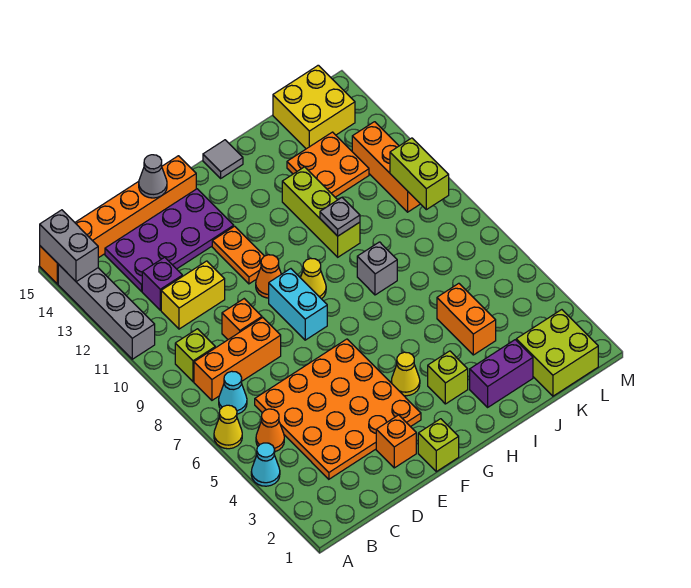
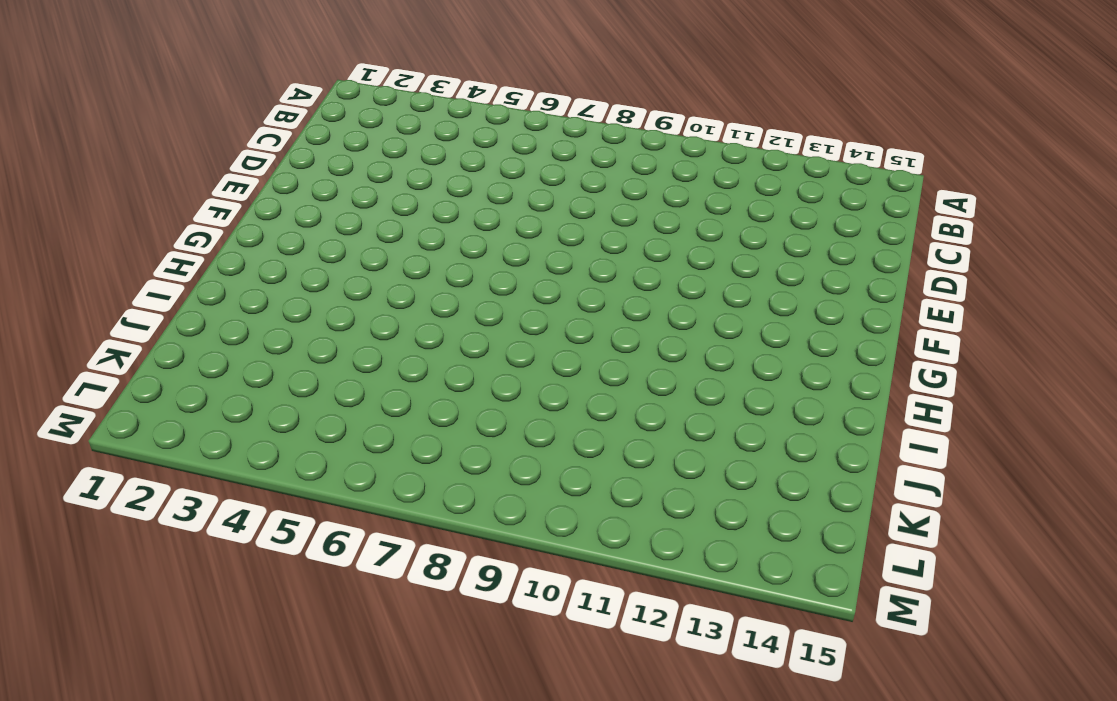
none -> cyan 1x1 cone [251,443,280,486]
none -> yellow 1x1 cone [214,405,242,449]
none -> grey 1x4 brick [58,264,155,359]
none -> orange 1x6 brick [40,156,196,284]

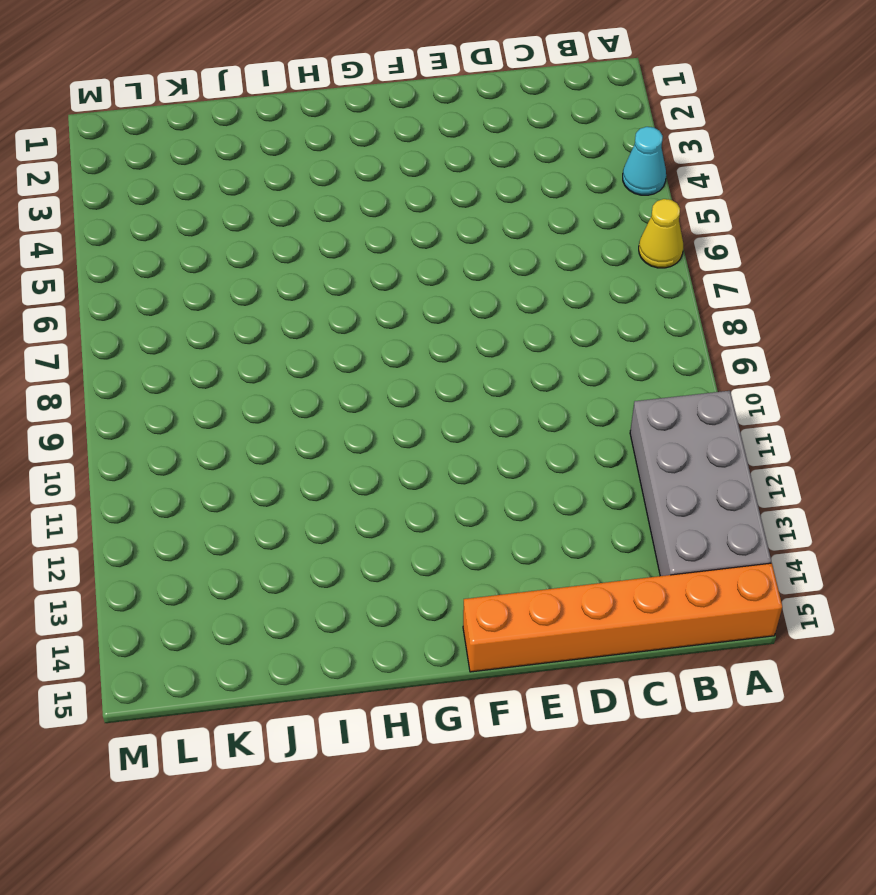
grey 2x4 brick [630,391,771,576] -> grey 1x4 brick [58,264,155,359]
none -> orange 1x1 cone [256,409,284,452]
none -> cyan 1x1 cone [219,371,247,414]
none -> orange 1x3 brick [194,318,281,400]
none -> lime 1x1 brick [175,329,215,382]

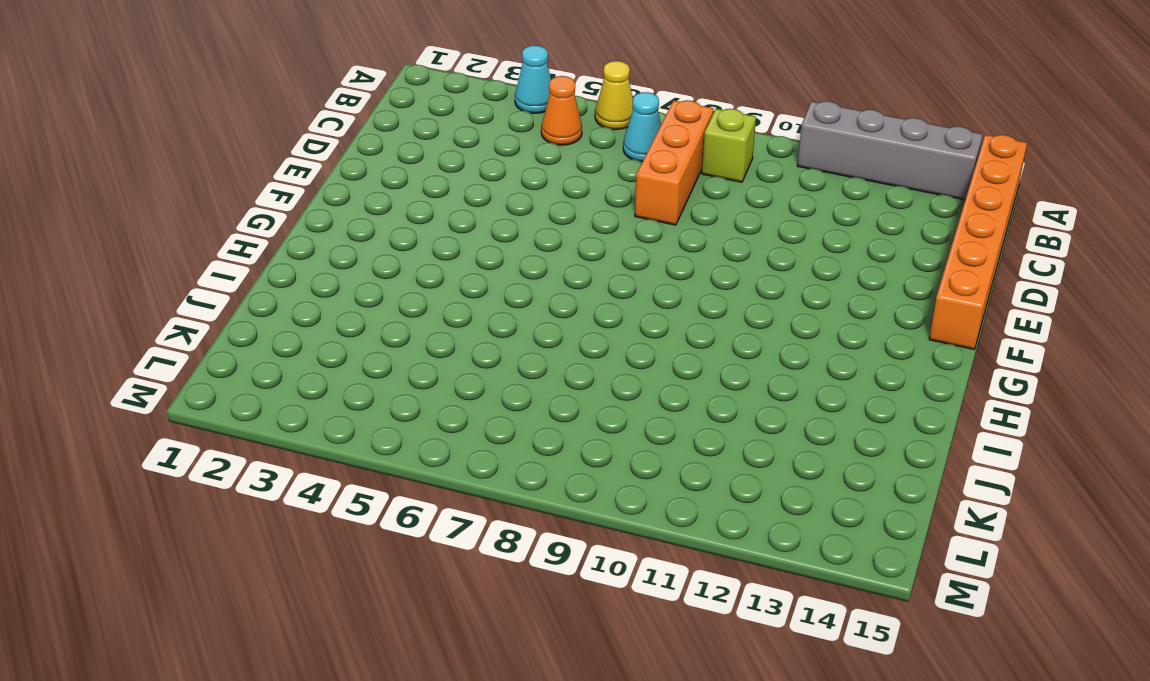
none -> orange 4x4 plate [255,339,421,479]
none -> yellow 1x2 brick [161,261,225,329]
none -> purple 1x1 brick [142,257,182,310]
none -> purple 2x4 plate [105,189,234,291]

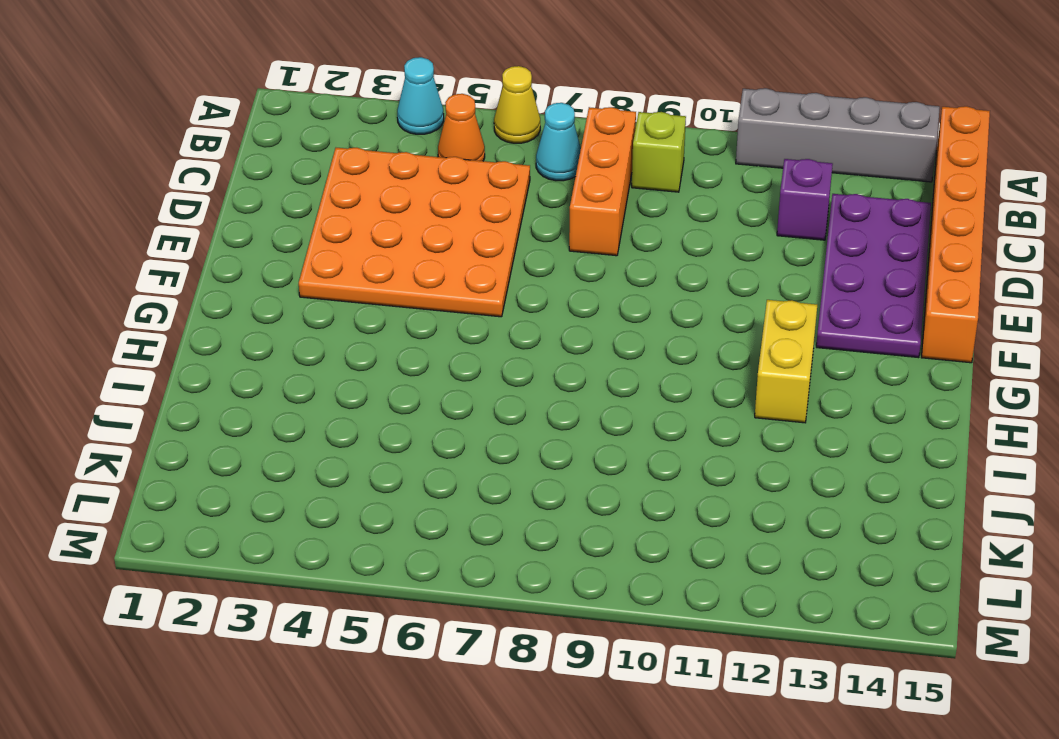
yellow 1x2 brick [755,300,817,423] -> yellow 1x2 brick moved to [161,261,225,329]
none -> orange 1x1 brick [222,299,262,340]
none -> orange 1x1 brick [376,415,416,468]
none -> lime 1x1 brick [418,419,459,472]
none -> cyan 1x2 brick [269,269,327,340]

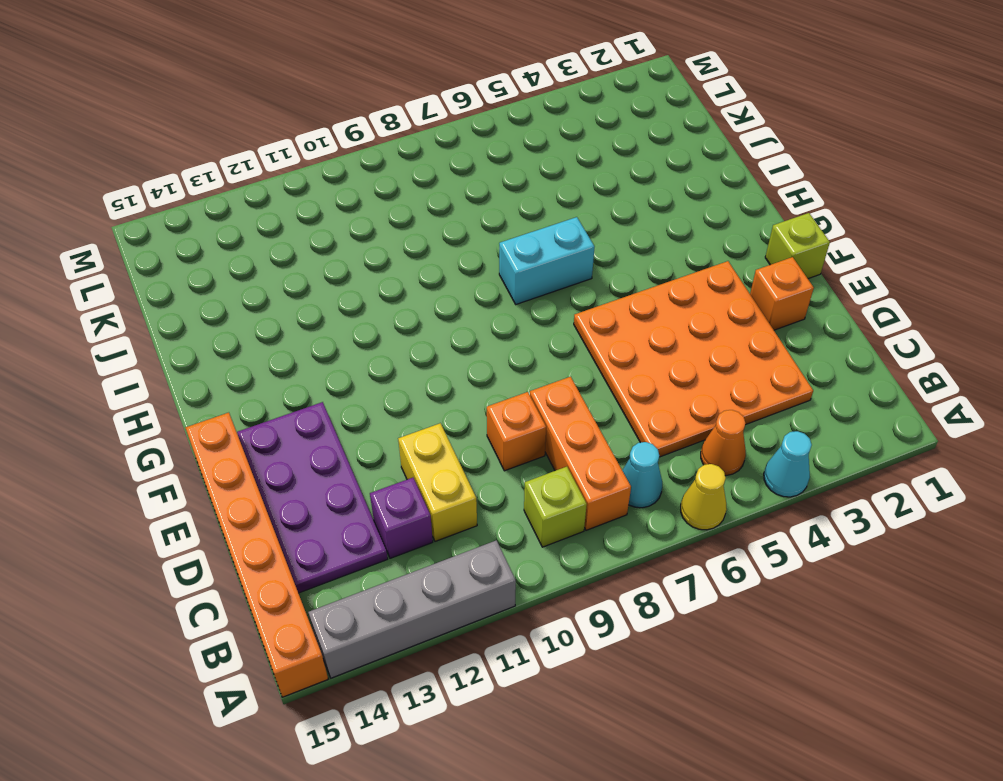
cyan 1x2 brick [499,217,595,304] -> cyan 1x2 brick moved to [269,269,327,340]
none -> orange 1x1 cone [256,255,281,298]
none -> orange 1x2 plate [212,226,264,284]
none -> yellow 1x1 cone [391,352,420,396]
none -> yellow 1x1 cone [301,258,326,299]

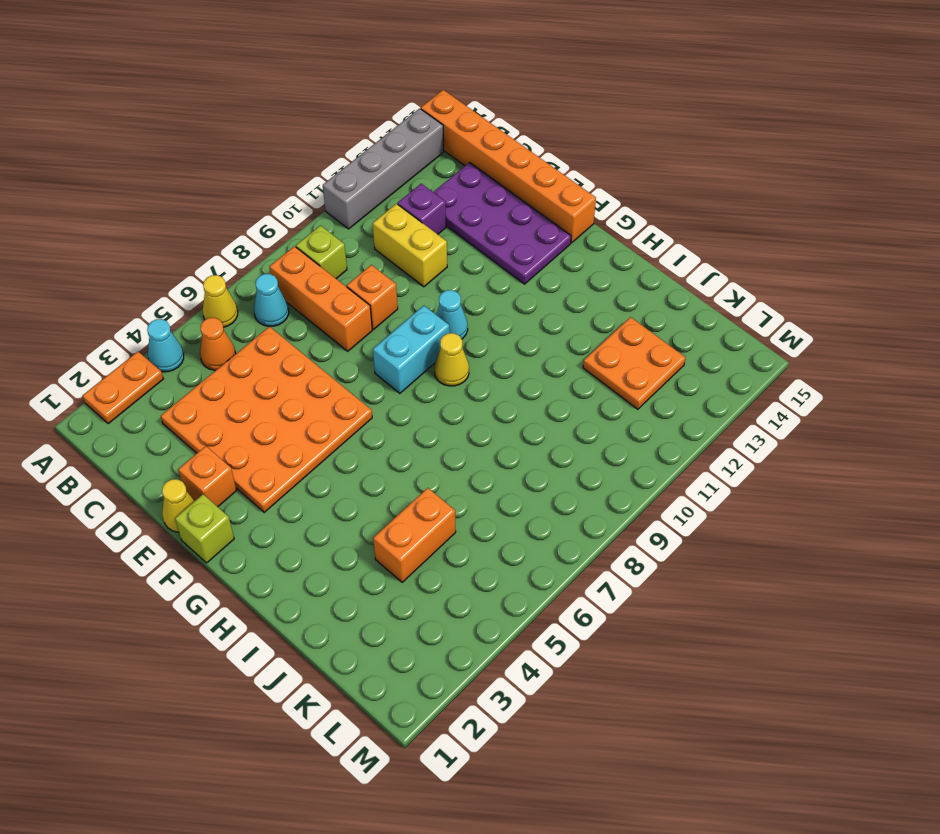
orange 1x2 plate [82,352,163,424] -> orange 1x2 plate moved to [212,226,264,284]
yellow 1x1 cone [162,479,195,532] -> yellow 1x1 cone moved to [391,352,420,396]
cyan 1x1 cone [436,290,468,339] -> orange 1x1 cone [256,255,281,298]
none -> lime 1x1 brick [428,351,468,404]
none -> grey 1x1 tile [203,140,243,178]
none -> purple 1x2 brick [470,340,533,407]
none -> grey 1x1 brick [357,242,397,295]

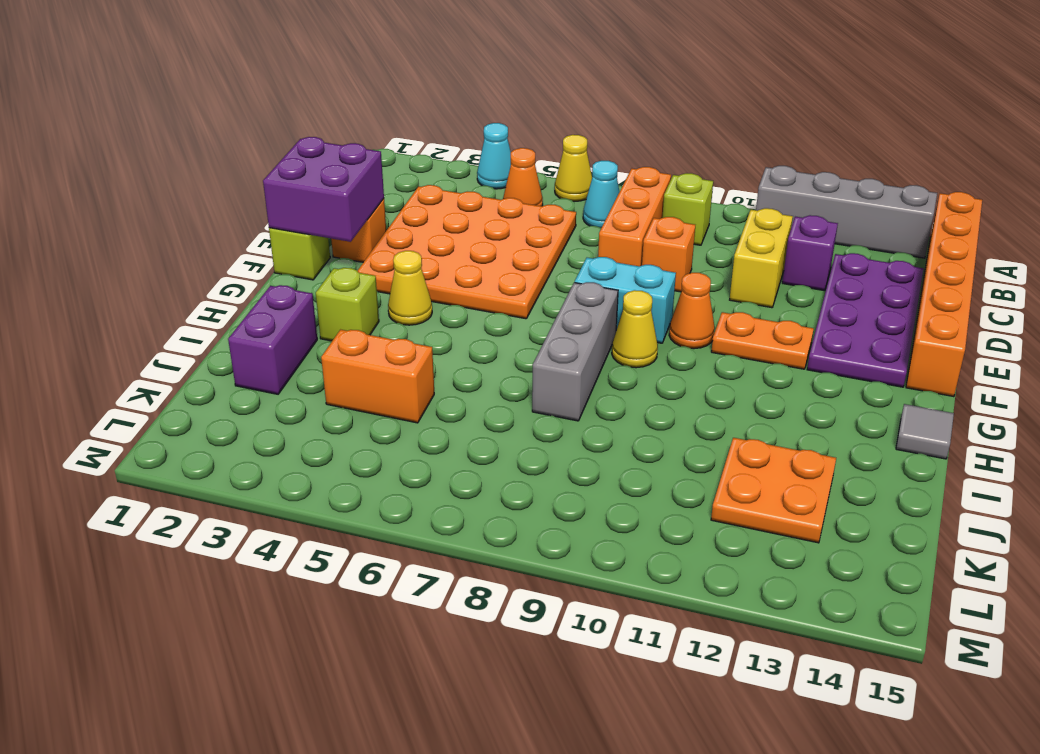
purple 2x2 brick [263,137,384,242] -> none
grey 1x3 brick [532,282,618,421] -> grey 1x1 brick [357,242,397,295]
none -> lime 1x3 brick [282,167,360,257]
none -> lime 2x2 brick [516,310,598,396]
none -> yellow 2x2 brick [273,65,355,149]
none -> orange 1x3 brick [352,122,420,212]

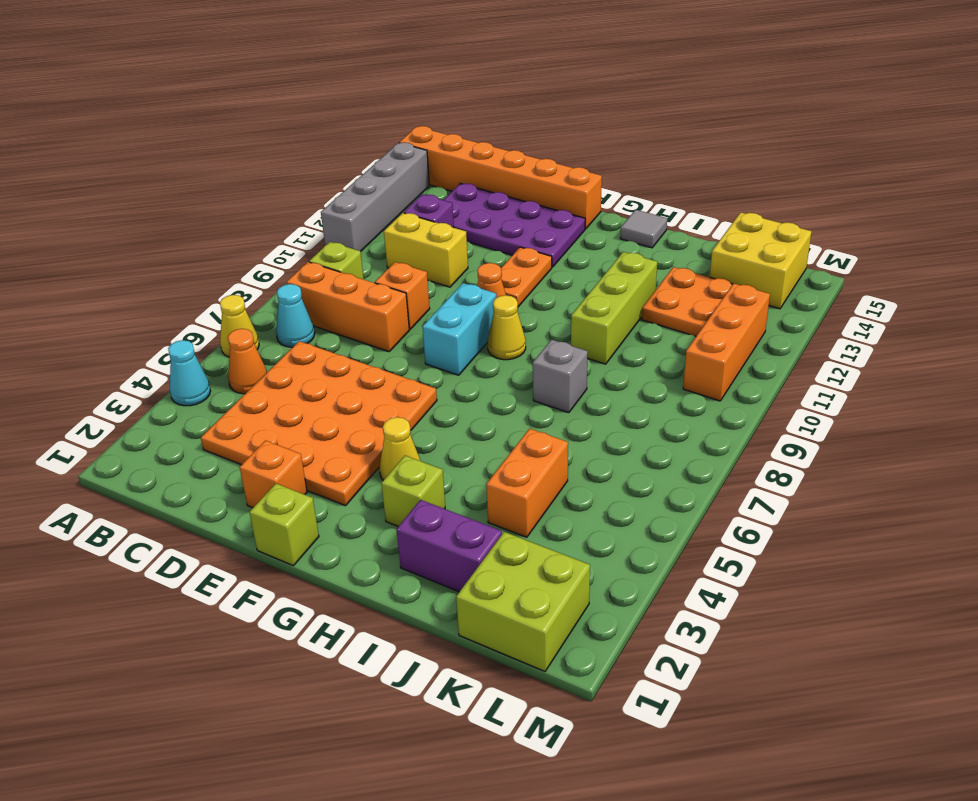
none -> grey 1x2 brick [40,210,98,282]
none -> grey 1x1 cone [139,155,167,198]
none -> grey 1x1 plate [320,198,360,236]
none -> lime 1x2 brick [390,138,449,210]

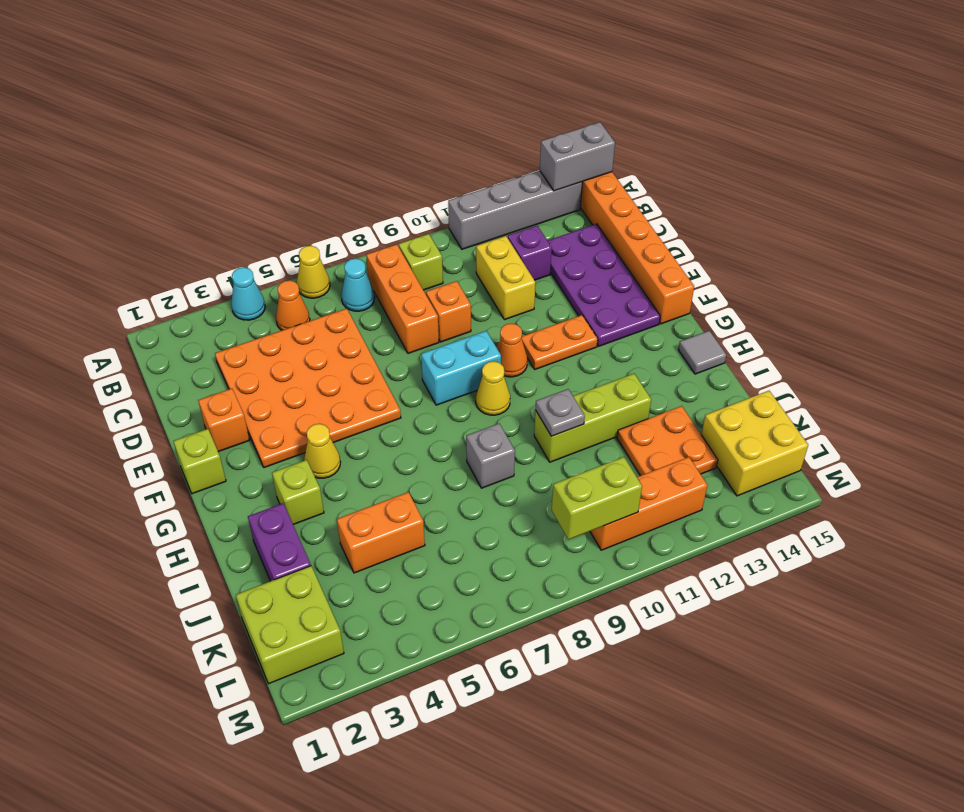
none -> grey 1x1 cone [139,155,167,198]

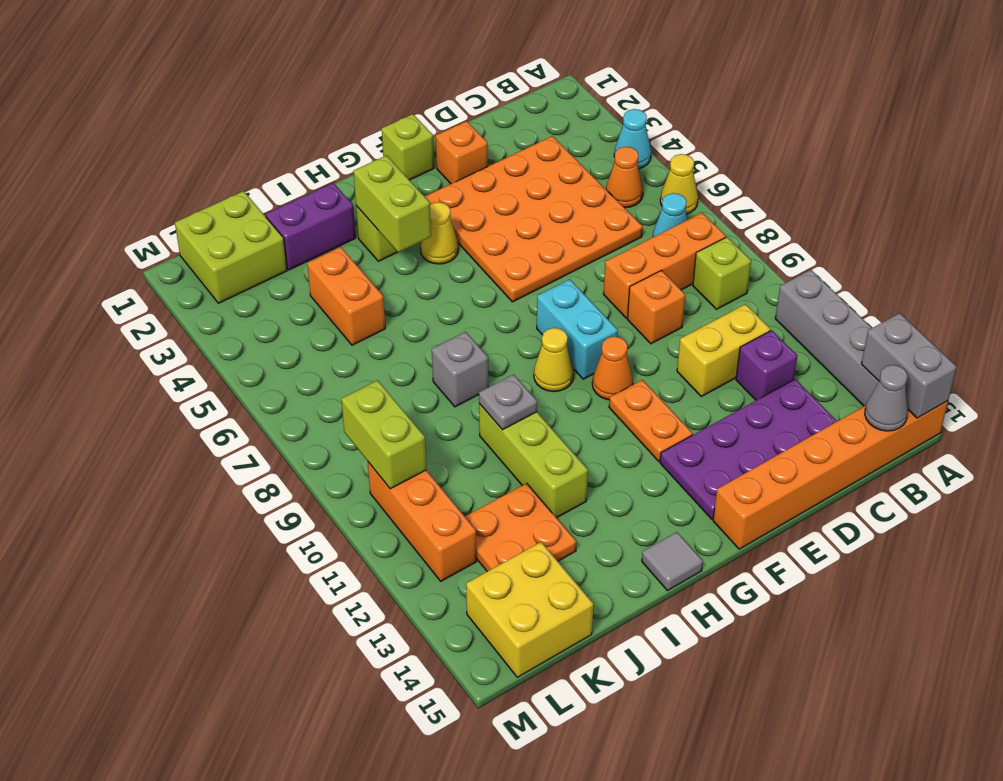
grey 1x1 cone [865,365,908,431] -> grey 1x1 cone moved to [139,155,167,198]
lime 1x2 brick [354,156,431,252] -> none

